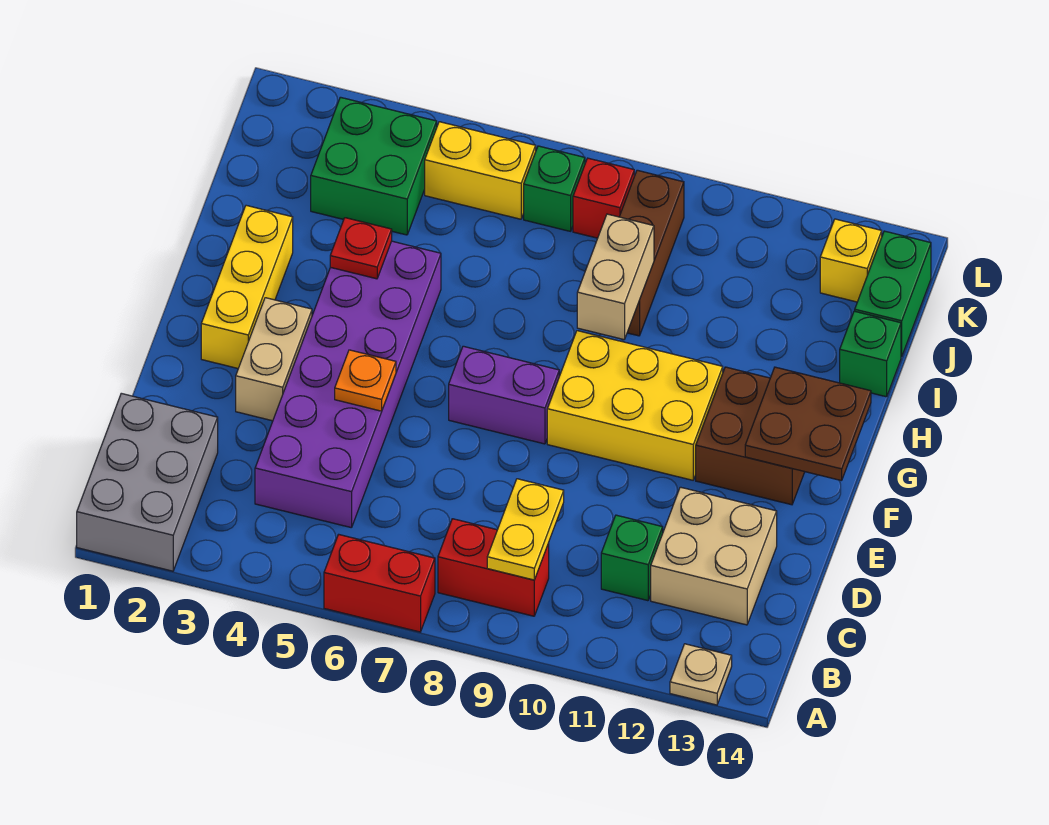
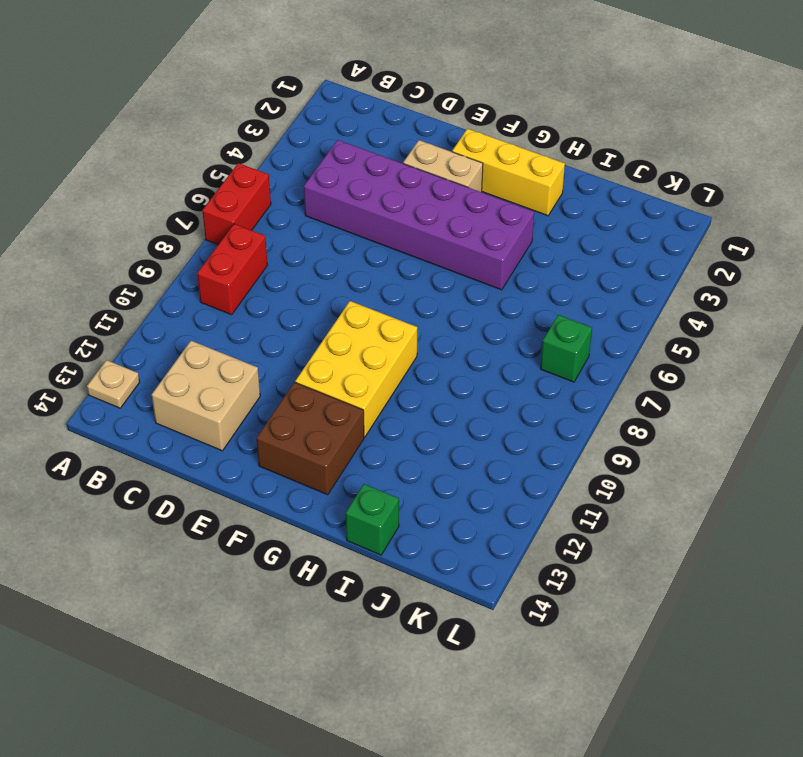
none -> grey 2x3 brick [77,393,218,571]
none -> green 1x1 brick [601,515,663,601]
none -> purple 1x2 brick [449,346,559,444]

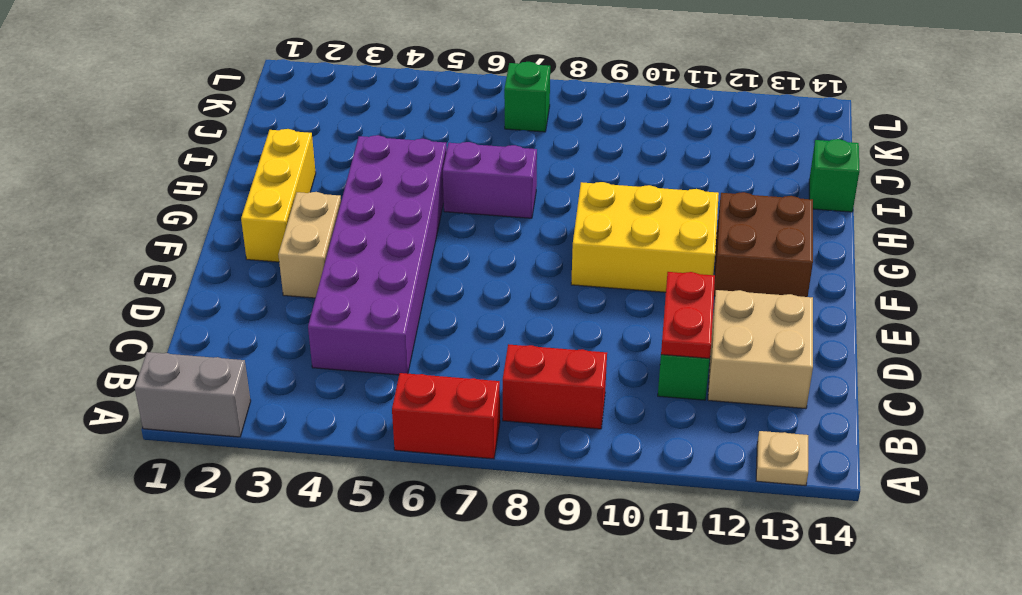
grey 1x2 brick [135,352,251,437] -> grey 2x3 brick [77,393,218,571]
red 1x2 plate [661,272,715,359] -> none
purple 1x2 brick [443,142,537,218] -> purple 1x2 brick moved to [449,346,559,444]
none -> brown 1x3 brick [619,170,684,336]
none -> green 2x2 brick [311,97,437,235]
none -> green 1x2 brick [855,231,931,357]

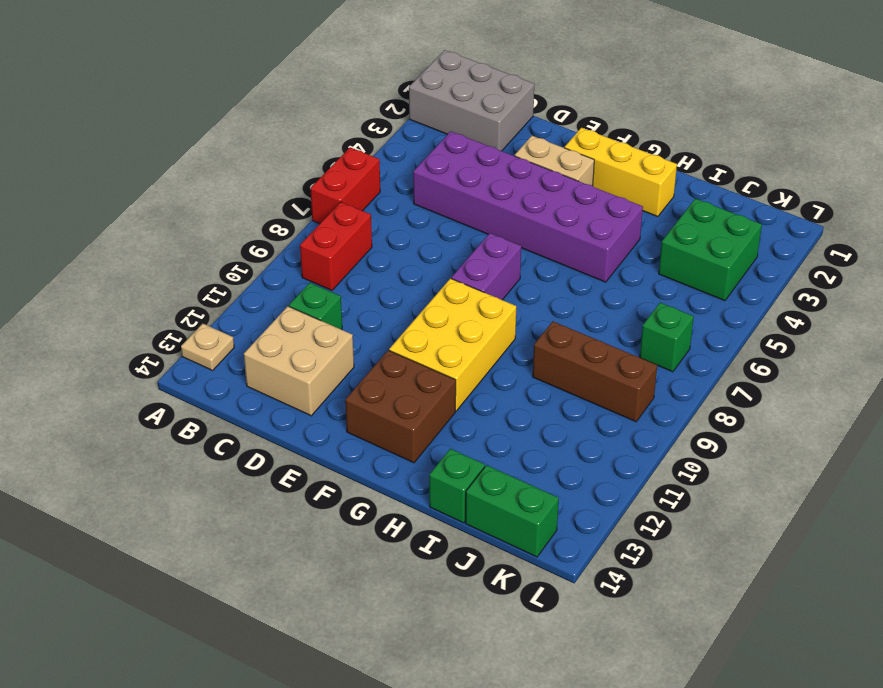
none -> yellow 1x2 brick [425,122,536,219]
none -> red 1x1 brick [573,158,634,238]
none -> yellow 1x1 brick [820,219,882,302]

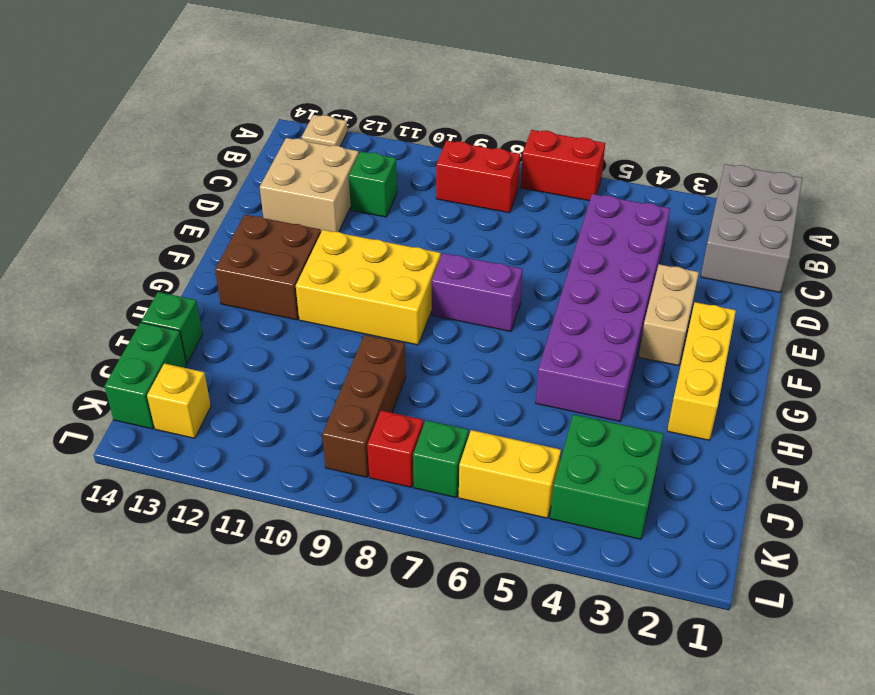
none -> yellow 1x2 plate [487,479,564,580]
none -> orange 1x1 plate [335,350,396,411]
none -> brown 2x2 plate [745,367,871,481]

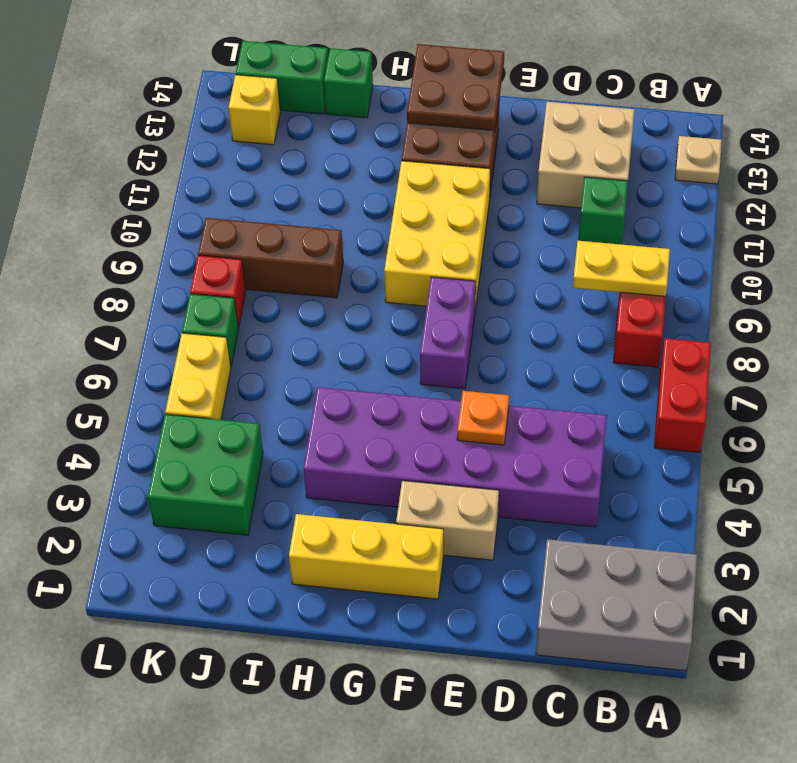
none -> red 1x1 plate [330,218,392,279]
none -> tan 1x2 brick [577,214,654,340]

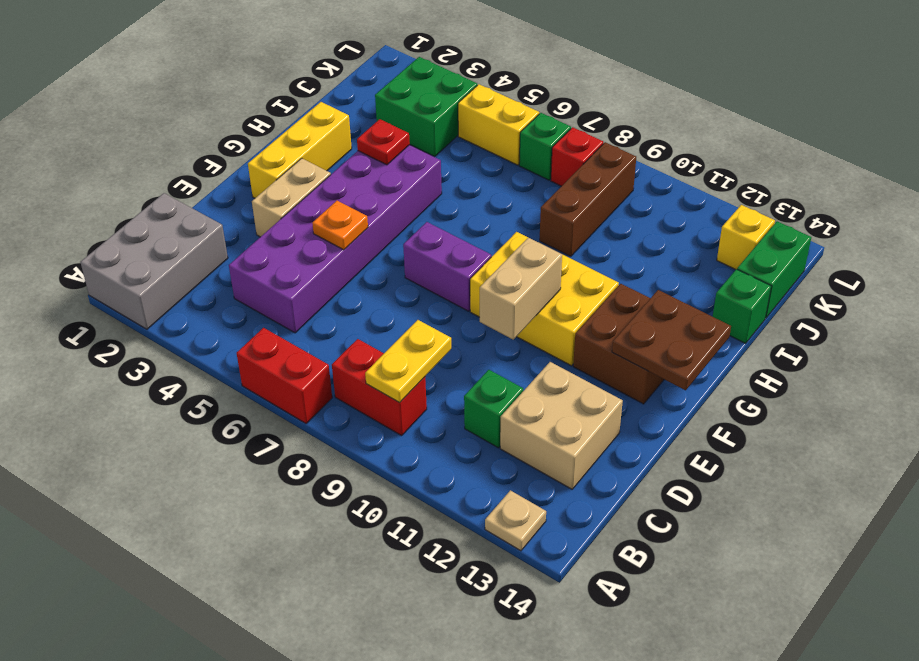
tan 1x2 brick [480,238,562,339] -> tan 1x2 brick moved to [577,214,654,340]

